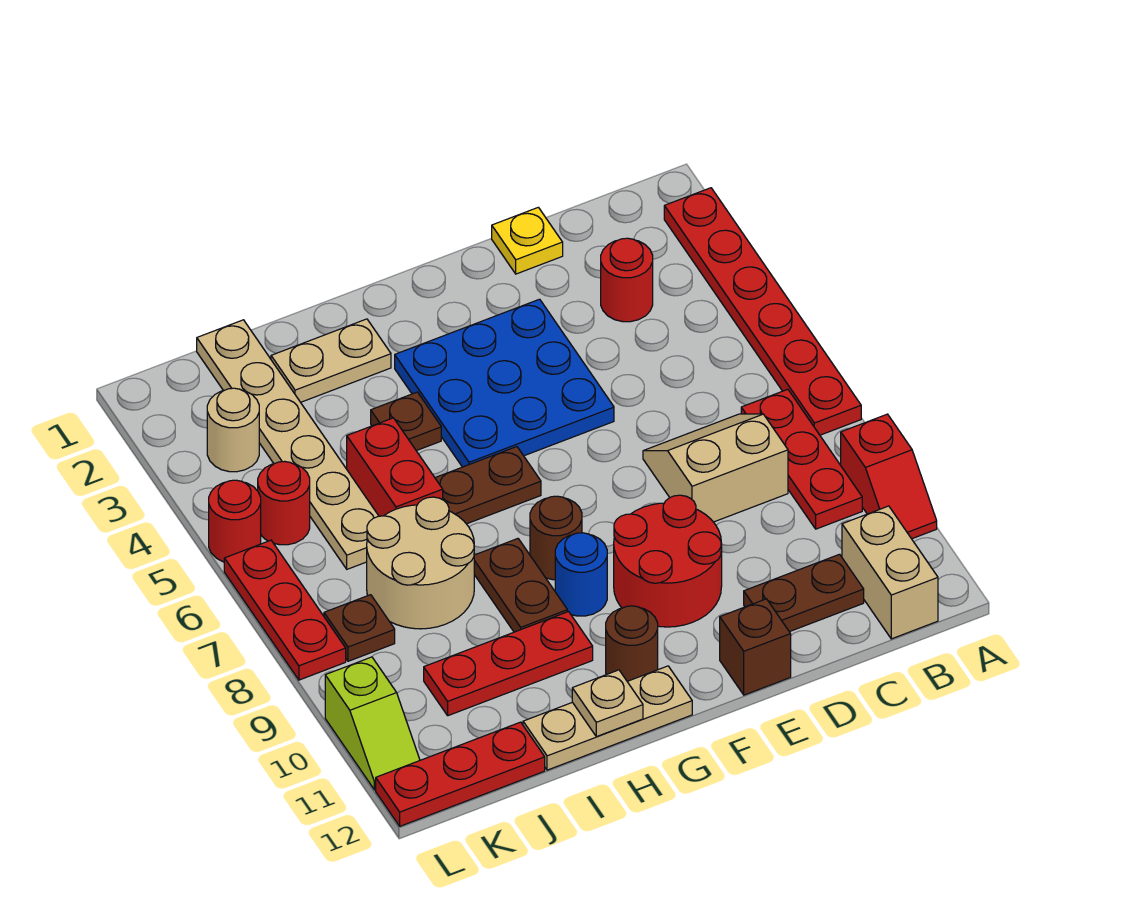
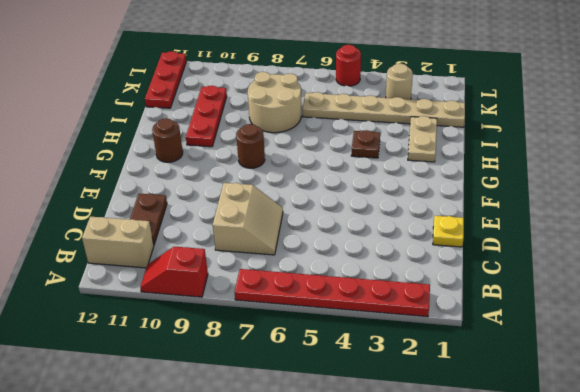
none -> red 1x3 plate [741,389,862,529]
none -> red 1x1 round brick [601,238,653,322]
none -> blue 3x3 plate [395,299,614,467]
none -> red 2x2 round brick [614,495,722,627]

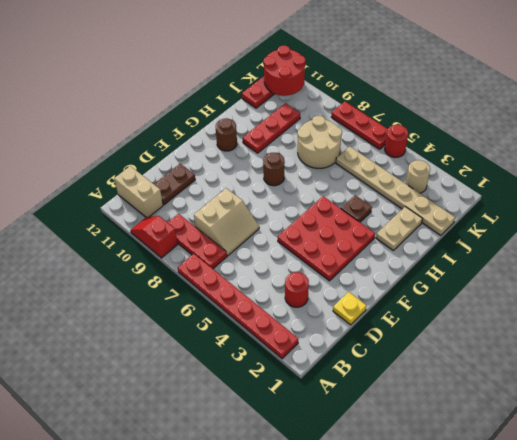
red 3x3 plate [278,196,375,281] -> blue 3x3 plate [395,299,614,467]
red 2x2 round brick [263,45,306,96] -> red 2x2 round brick moved to [614,495,722,627]
none -> brown 1x1 brick [720,599,791,695]
none -> brown 1x2 plate [435,447,541,524]
none -> blue 1x1 round brick [555,533,607,616]
none -> tan 1x3 plate [523,666,692,770]

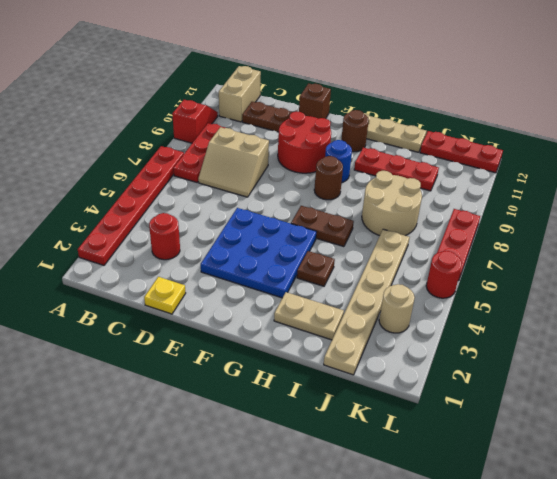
none -> brown 1x2 plate [474,539,567,632]
none -> red 1x2 brick [347,418,443,516]
none -> red 1x1 round brick [258,461,310,545]
none -> brown 1x1 plate [324,595,395,661]

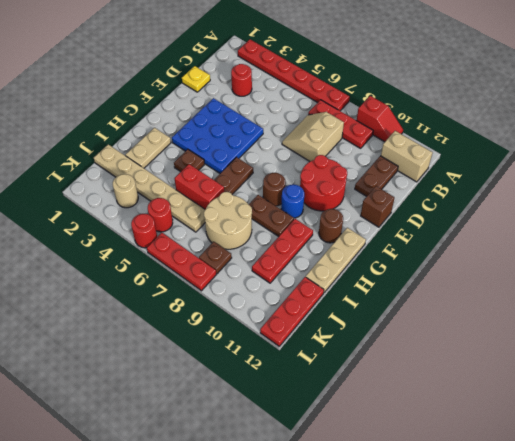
none -> lime 1x2 slope [325,657,420,790]
none -> tan 1x1 plate [572,670,643,737]

